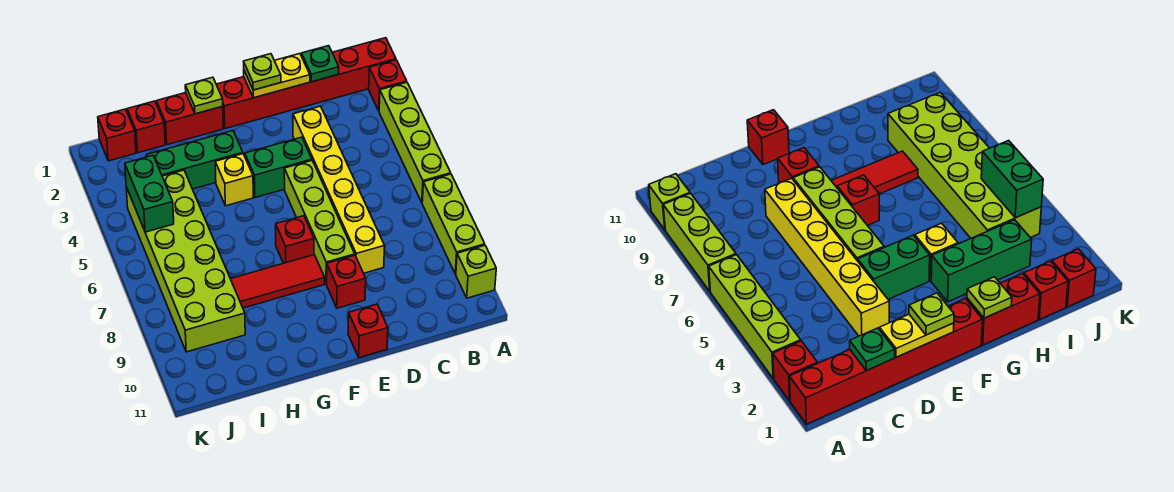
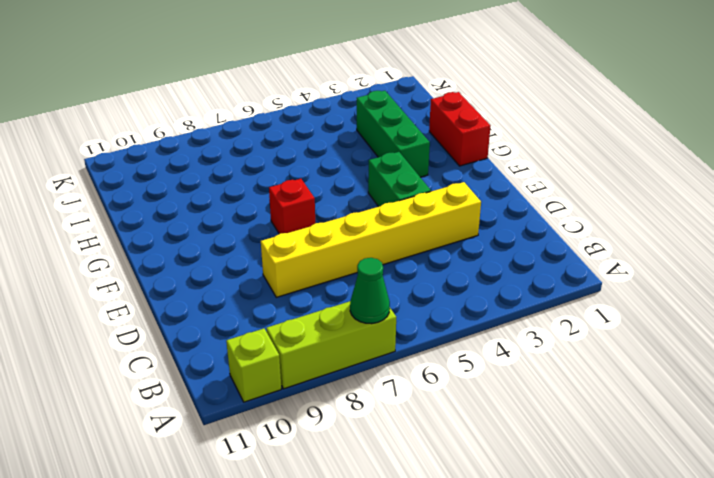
green 1x1 cone [350,258,390,324] -> none
none -> red 1x6 brick [216,38,396,129]
none -> red 1x1 brick [369,60,407,111]
none -> lime 1x4 brick [379,82,451,202]

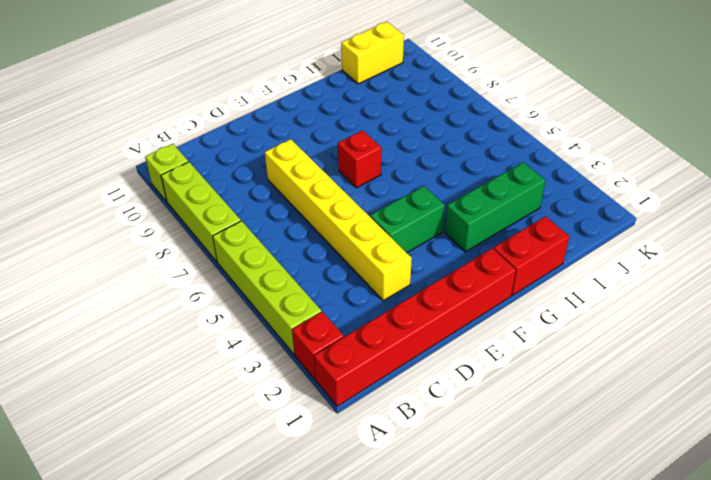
yellow 1x2 brick [341,22,404,84] -> none
none -> lime 1x4 brick [284,161,355,284]
none -> red 1x1 brick [327,255,366,308]
none -> red 1x1 brick [348,304,388,358]

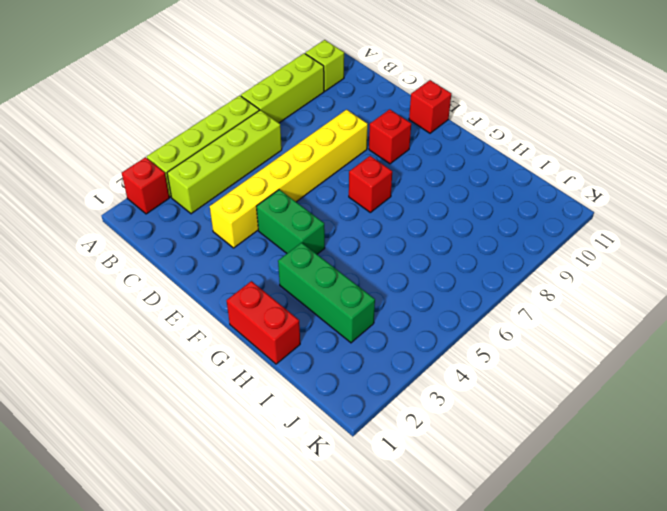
lime 1x4 brick [167,110,282,214] -> lime 1x4 brick moved to [284,161,355,284]
none -> red 1x6 brick [216,38,396,129]
none -> red 1x3 tile [231,255,325,308]
none -> yellow 1x1 brick [215,154,253,206]

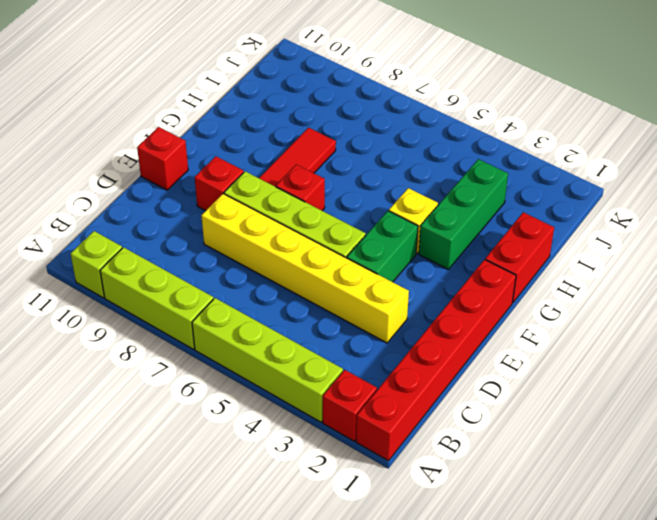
none -> red 1x1 brick [127,101,165,153]
none -> lime 2x6 brick [126,170,245,352]
none -> red 1x1 brick [98,109,136,161]

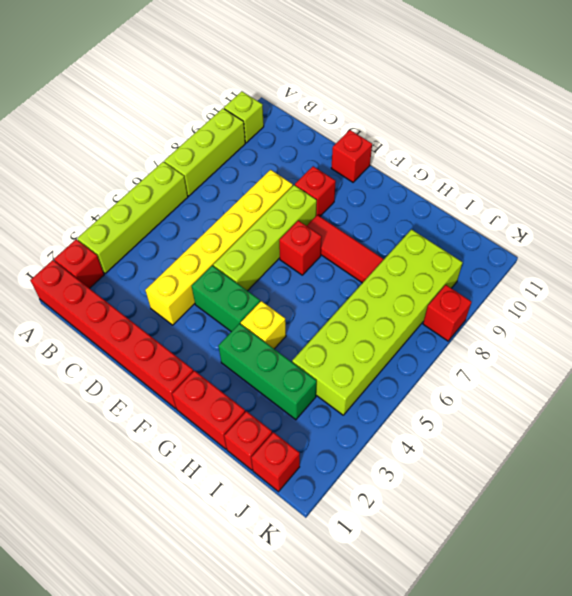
red 1x1 brick [423,285,471,341] -> none
none -> green 1x1 plate [301,46,339,82]
none -> yellow 1x2 plate [244,54,310,98]
none -> lime 1x1 plate [185,77,223,114]

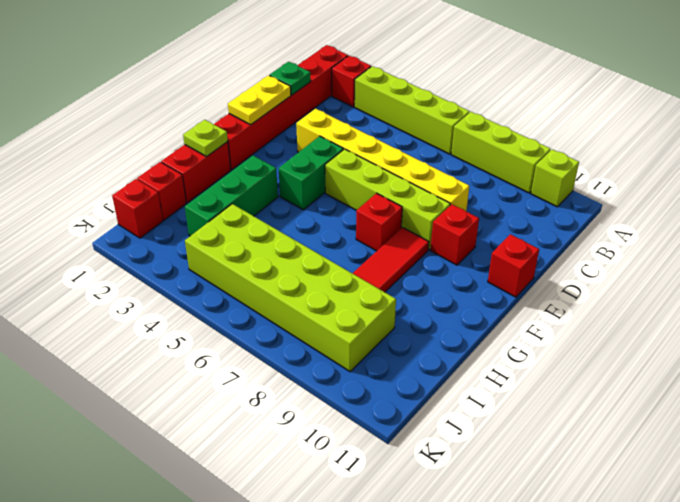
none -> yellow 1x1 brick [215,154,253,206]
none -> green 1x2 brick [125,155,174,232]
none -> lime 1x1 plate [243,54,281,90]

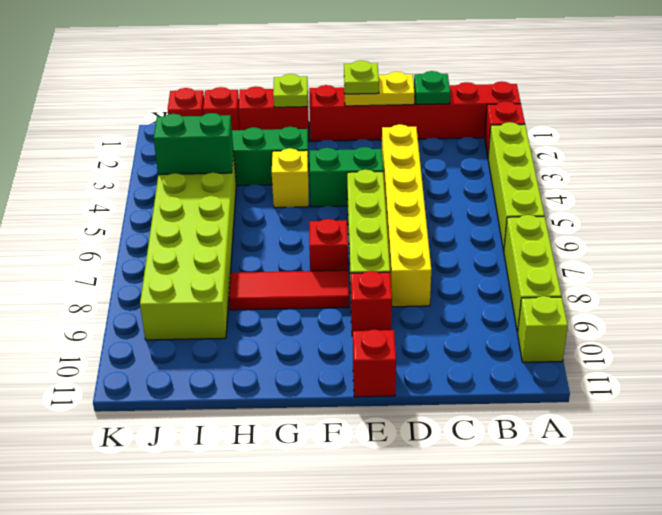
green 1x2 brick [154,113,234,175] -> green 1x2 brick turned to [125,155,174,232]

